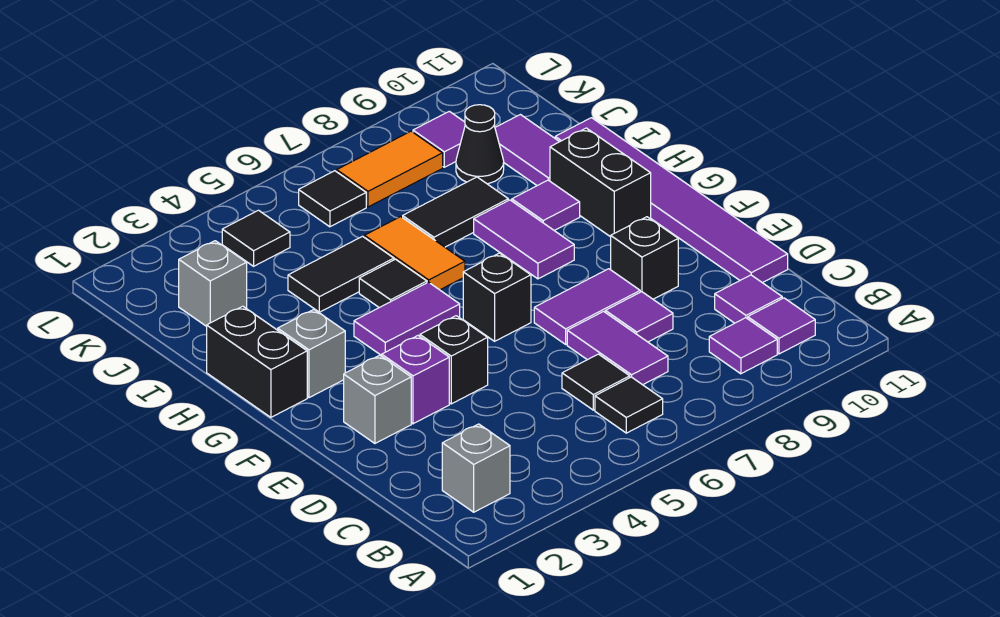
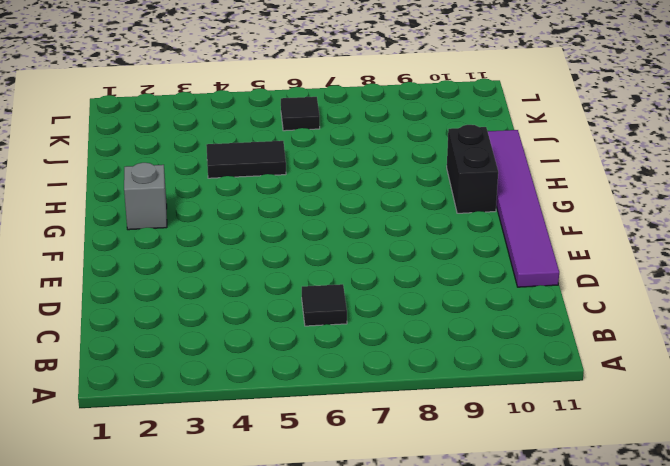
none -> grey 1x1 brick [442,424,510,512]
none -> black 1x1 tile [595,377,663,433]
none -> purple 1x1 tile [709,318,777,374]
none -> purple 1x1 tile [748,298,815,354]

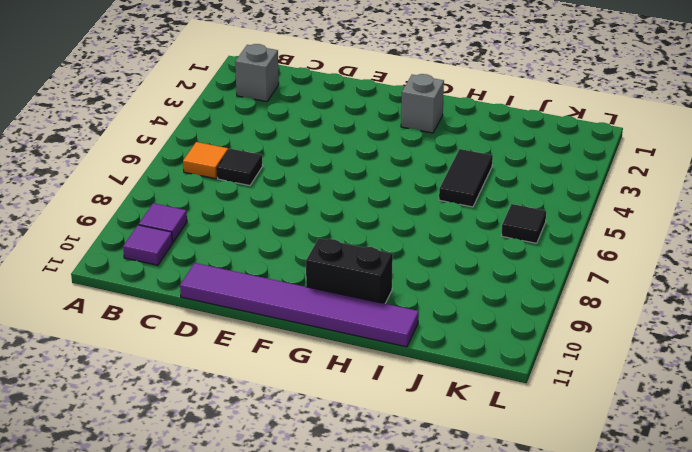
orange 1x1 tile [183,142,228,179] -> black 1x1 tile [595,377,663,433]
none -> purple 1x2 tile [567,311,668,385]
none -> purple 1x1 tile [715,275,782,323]
none -> purple 1x1 tile [605,292,673,342]
none -> grey 1x1 brick [344,355,411,443]

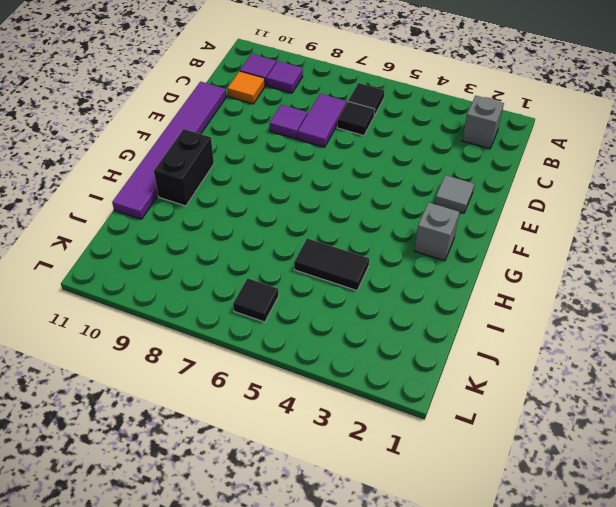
orange 1x1 tile [227,71,265,104] -> purple 1x1 tile [715,275,782,323]
grey 1x1 tile [435,175,474,213] -> grey 1x1 brick [344,355,411,443]
none -> purple 1x1 brick [382,336,449,424]
none -> black 1x1 brick [420,316,488,404]
none -> purple 1x2 tile [534,269,640,344]
none -> black 1x1 brick [611,217,678,299]

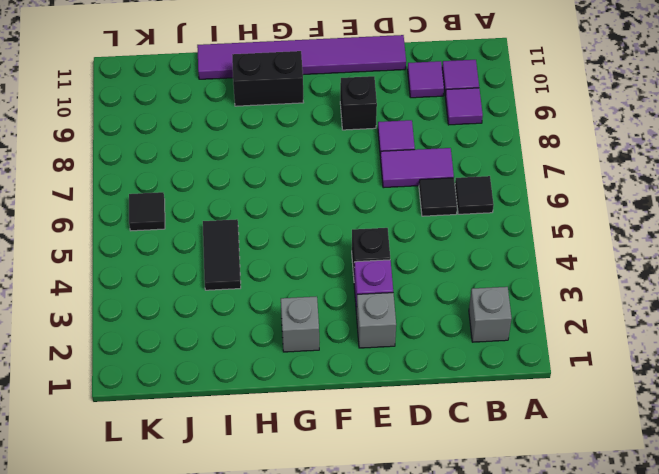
none -> purple 1x2 tile [534,269,640,344]
none -> black 1x1 brick [463,253,531,341]
none -> black 1x2 brick [207,306,307,417]
none -> purple 1x2 tile [354,282,460,356]

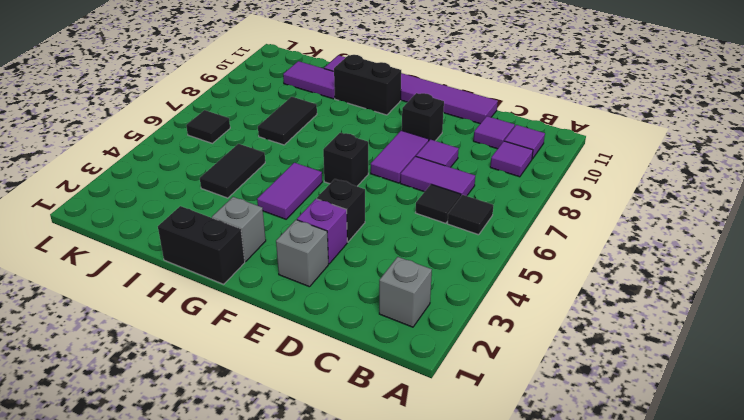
none -> purple 1x2 tile [474,200,574,279]
none -> black 1x1 tile [359,259,427,308]
none -> orange 1x2 tile [364,217,465,290]
none -> purple 1x1 tile [512,180,580,231]

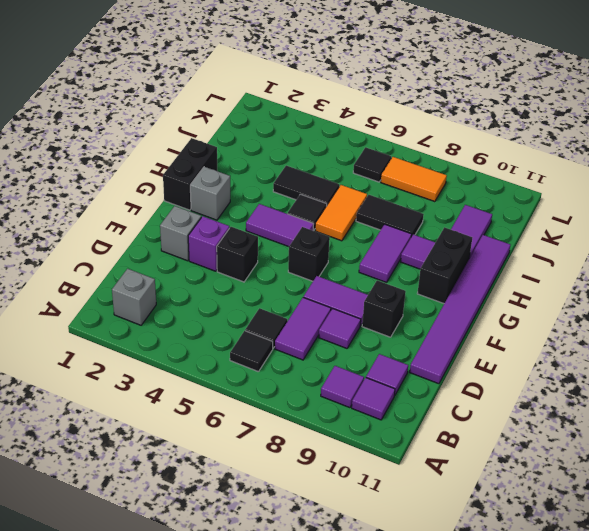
none -> grey 1x1 brick [179,241,247,326]
none -> black 1x1 cone [456,105,504,184]
none -> black 1x1 tile [222,210,290,266]
none -> purple 1x1 tile [413,111,465,167]

